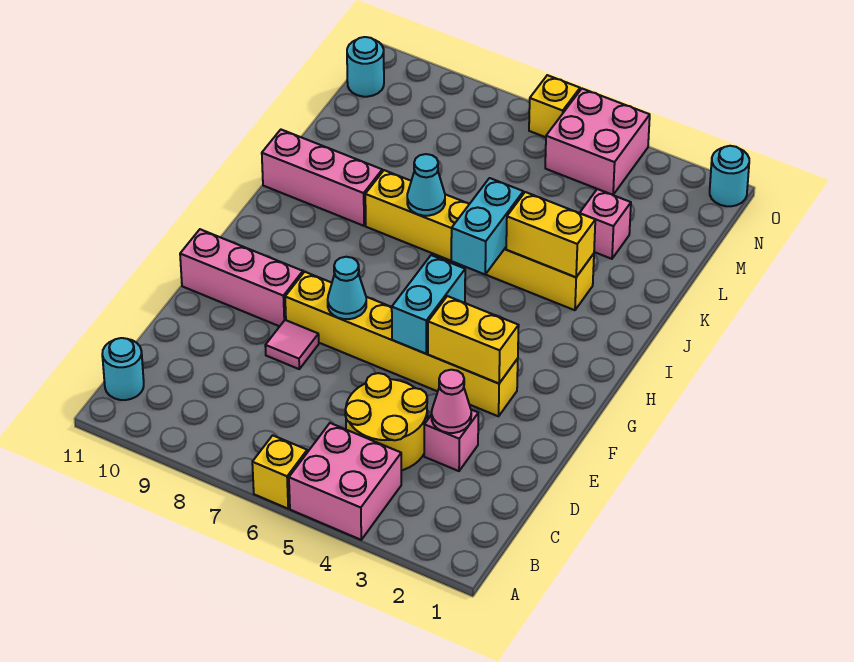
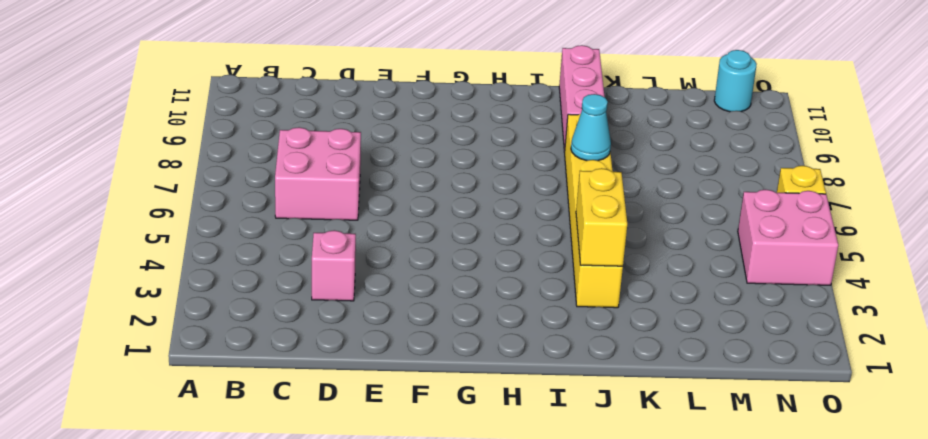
pink 2x2 brick [275,127,361,220] -> pink 2x2 brick moved to [289,423,401,540]
none -> yellow 1x1 brick [252,435,307,509]
none -> cyan 1x1 round brick [102,338,144,400]
none -> yellow 2x2 round brick [345,373,427,470]

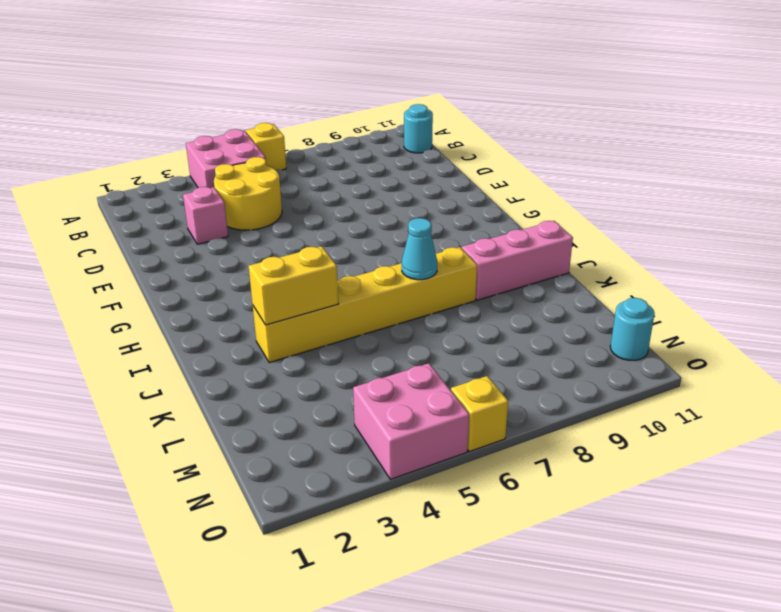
none -> pink 1x1 tile [265,320,319,369]
none -> yellow 1x6 brick [285,272,518,416]
none -> pink 1x3 brick [180,229,303,326]

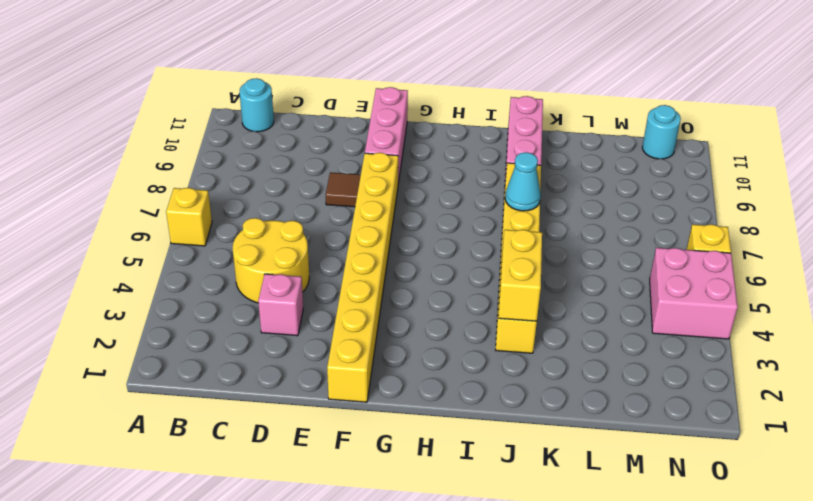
brown 1x1 tile [326,172,361,207] -> pink 1x1 tile [265,320,319,369]
yellow 1x8 brick [327,153,398,402] -> yellow 1x6 brick [285,272,518,416]
none -> pink 2x2 brick [289,423,401,540]
none -> pink 1x1 brick [580,189,631,259]
none -> cyan 1x1 round brick [710,146,749,206]

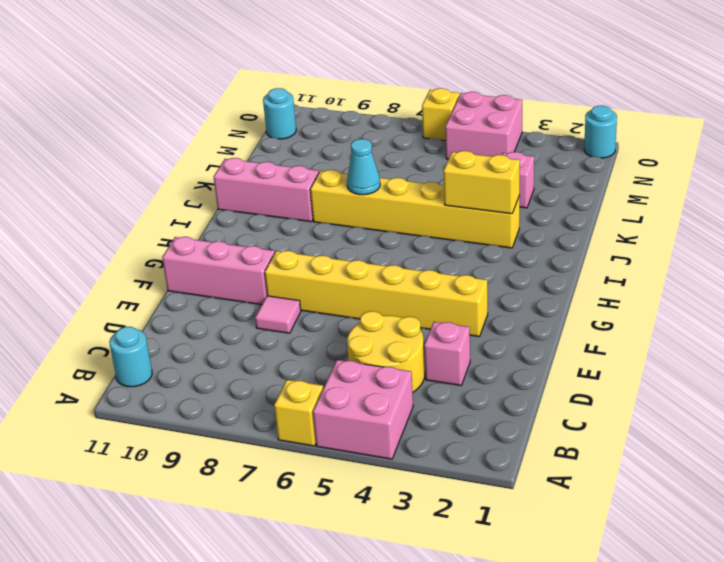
none -> pink 1x1 cone [432,370,471,433]
none -> yellow 1x2 brick [428,296,519,383]
none -> cyan 1x2 brick [392,255,465,354]

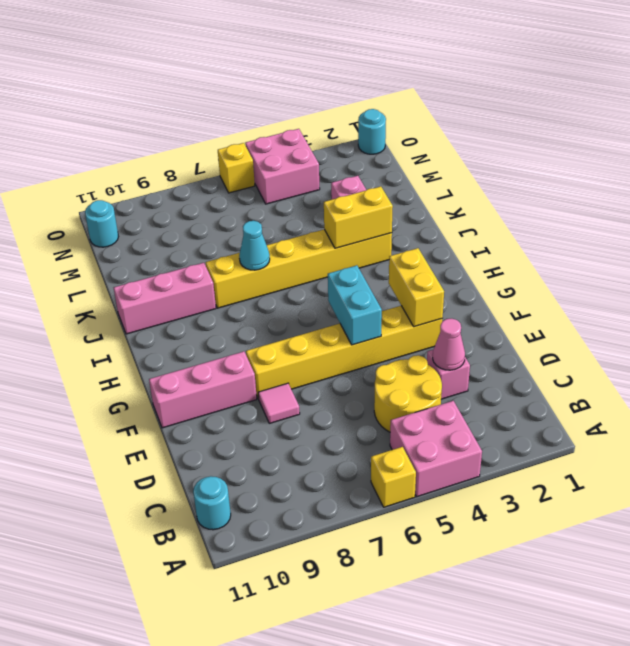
yellow 1x2 brick [389,248,444,327] -> yellow 1x2 brick turned to [428,296,519,383]
none -> cyan 1x1 cone [328,257,366,319]
none -> cyan 1x2 brick [451,178,523,274]

